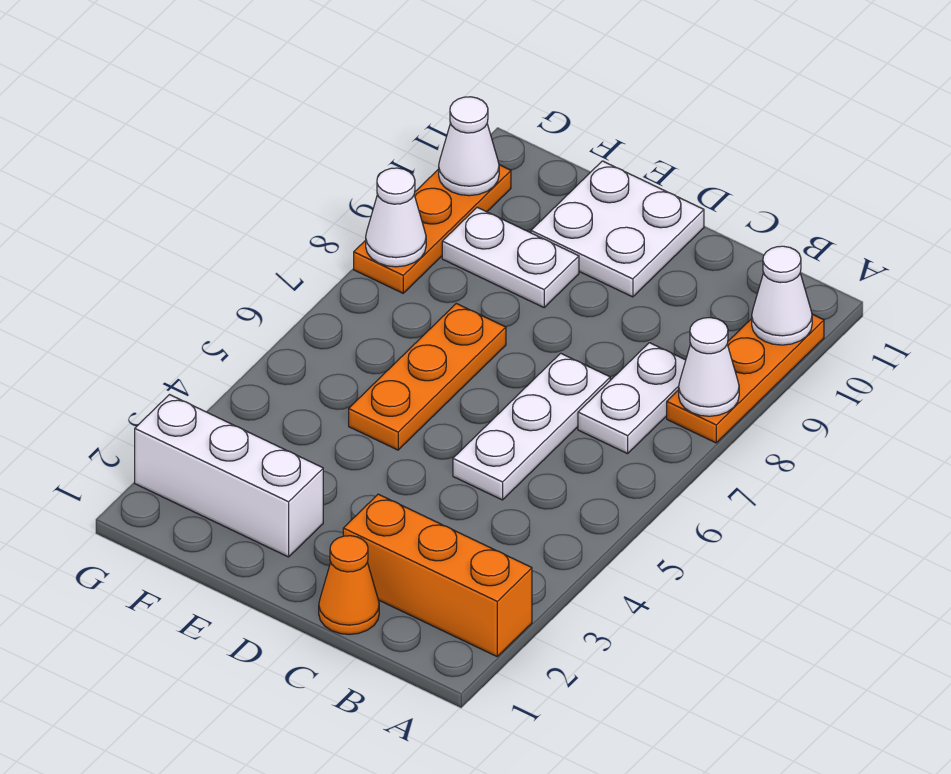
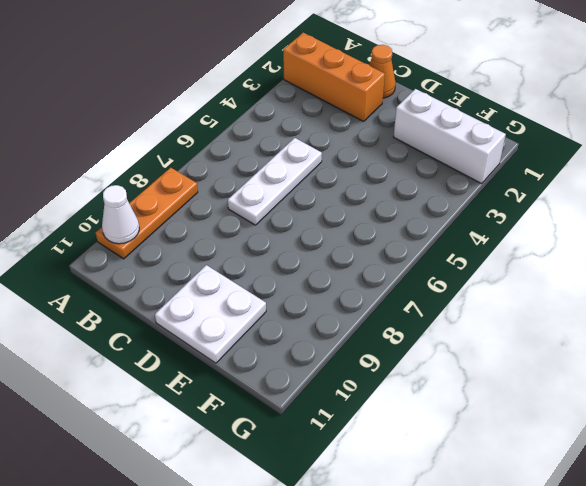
none -> white 1x2 plate [578,343,686,454]
none -> orange 1x3 plate [349,303,506,450]
none -> white 1x2 plate [442,207,579,307]

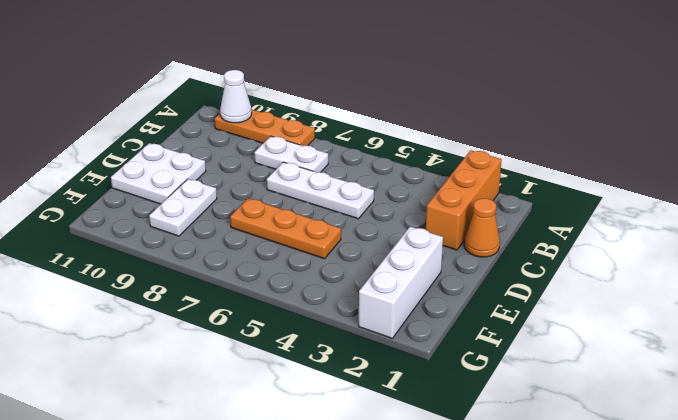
none -> orange 1x3 plate [354,165,511,293]
none -> white 1x1 cone [679,318,739,416]
none -> white 1x1 cone [366,168,426,267]

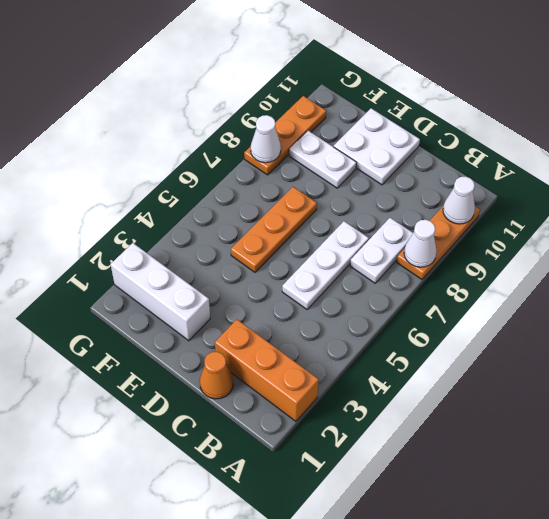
none -> white 1x1 cone [439,97,499,196]

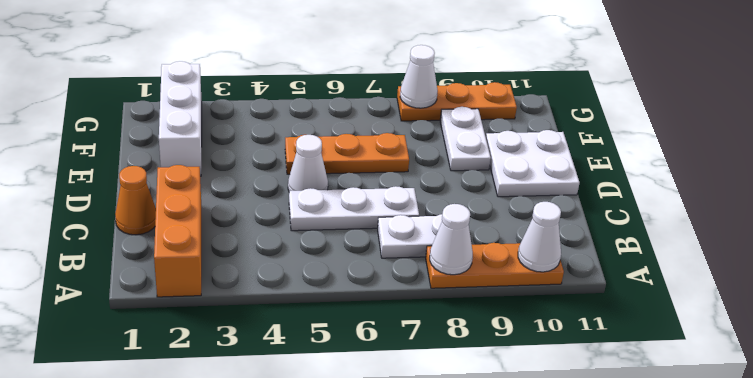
white 1x1 cone [288,135,328,191] -> white 1x1 cone moved to [439,97,499,196]

